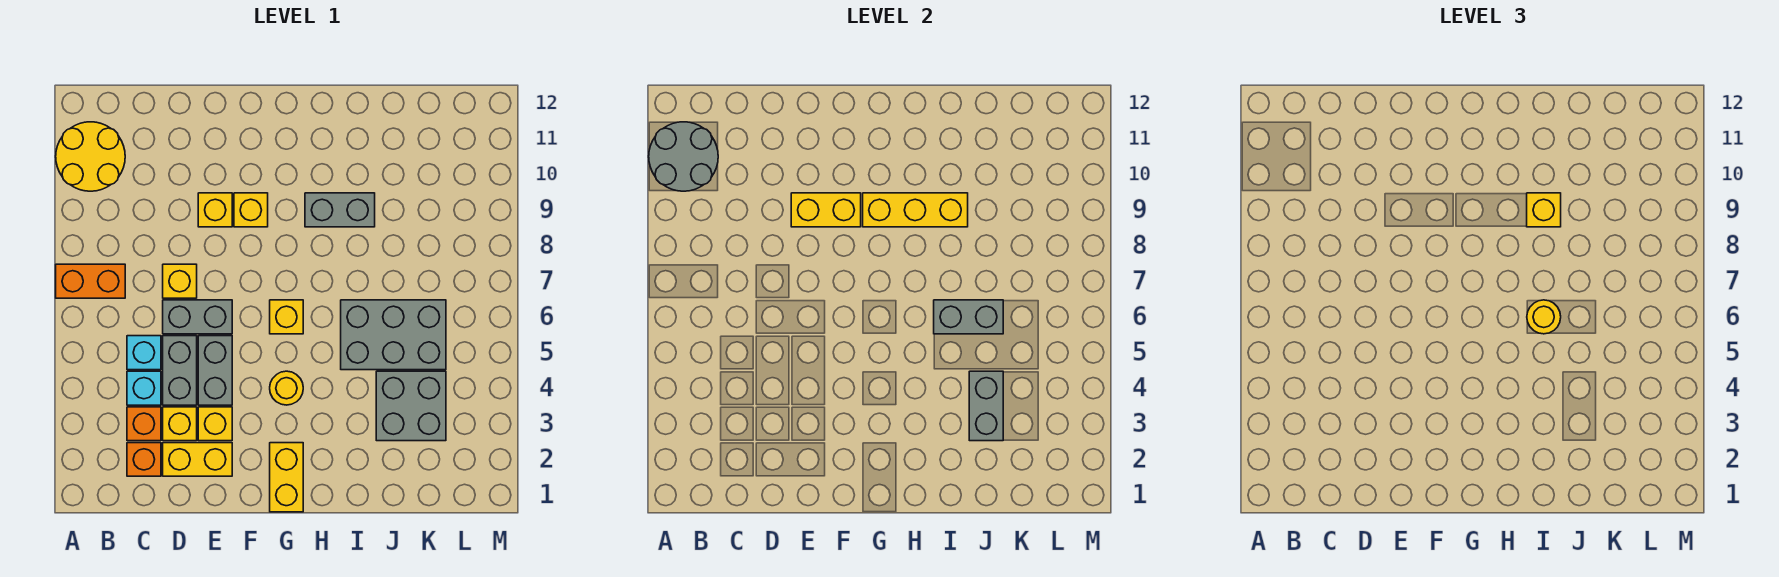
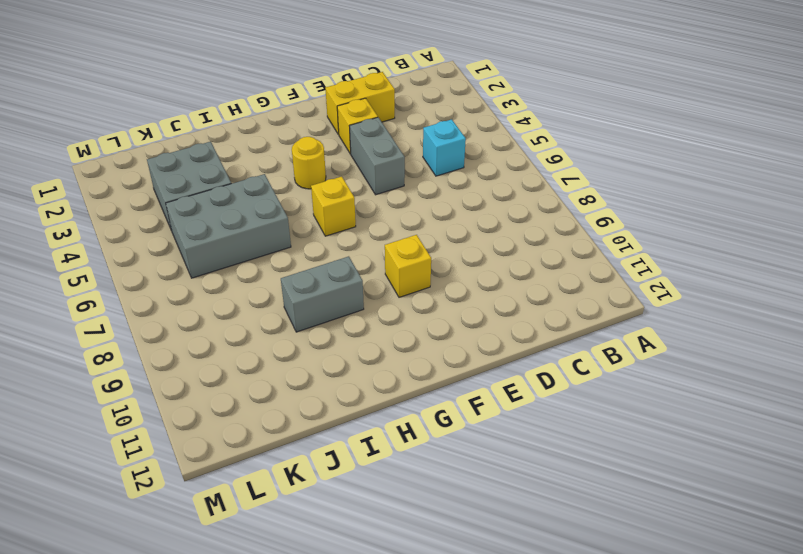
none -> orange 1x2 brick [56,264,125,298]
none -> yellow 2x2 round brick [56,122,125,191]
none -> orange 1x1 brick [127,443,161,476]

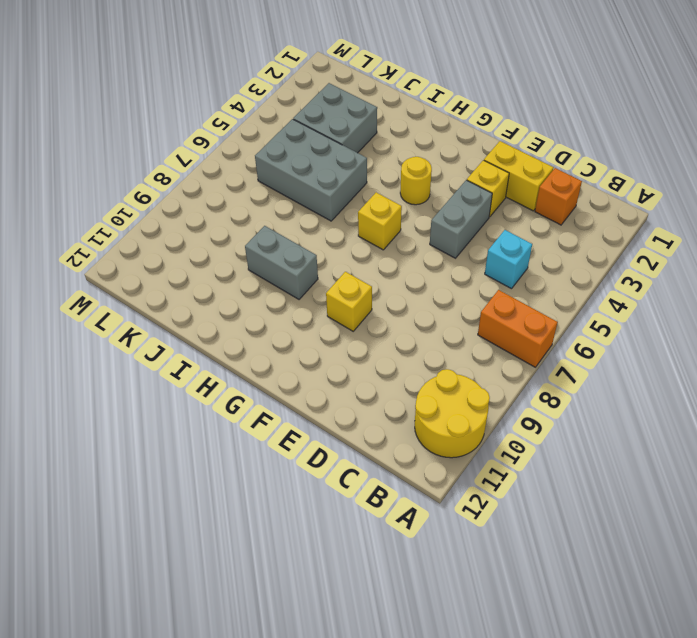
none -> orange 1x1 brick [127,407,161,441]
none -> cyan 1x1 brick [127,371,161,405]
none -> yellow 1x1 brick [163,407,197,441]

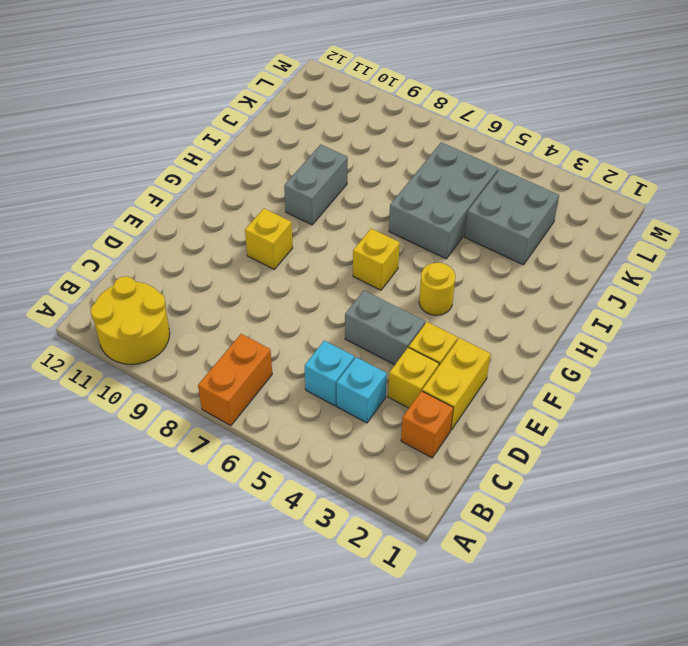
none -> orange 1x1 brick [127,407,161,441]
none -> grey 1x2 brick [163,336,197,405]
none -> grey 1x2 brick [163,300,232,334]

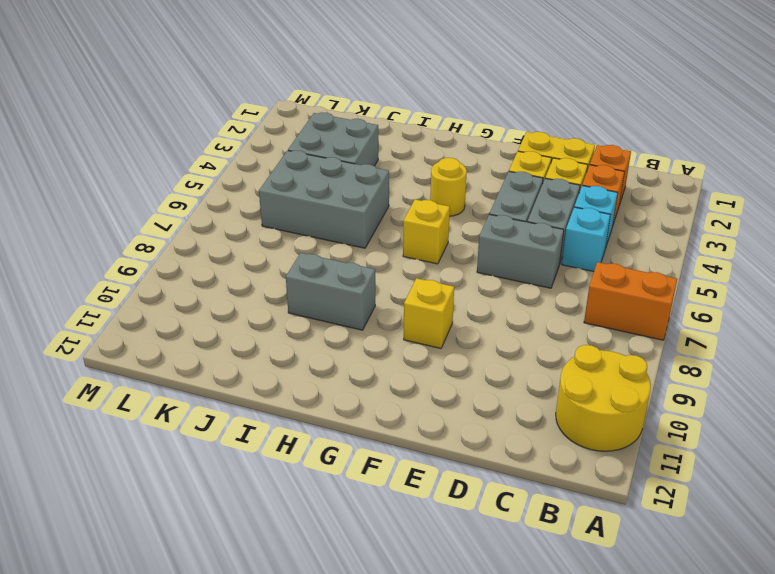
none -> yellow 1x1 brick [163,264,197,298]
none -> yellow 1x1 brick [198,193,232,227]
none -> yellow 1x2 brick [270,443,303,512]

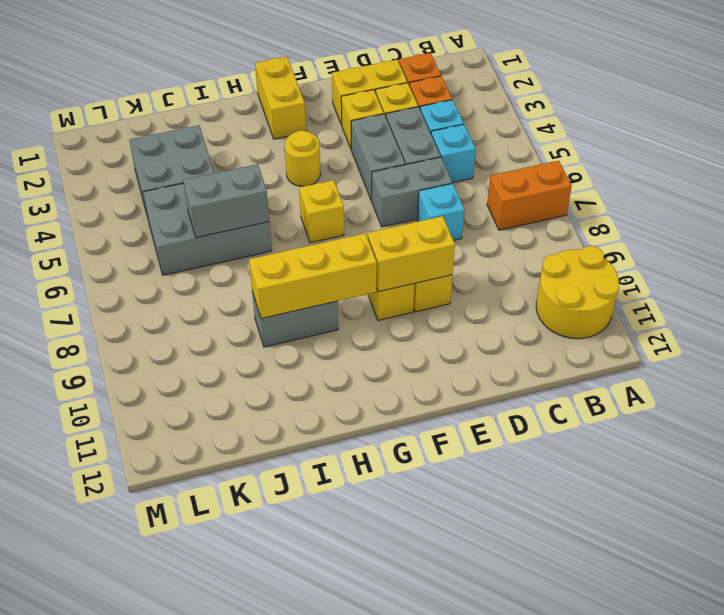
cyan 1x1 brick [417,183,465,241] -> yellow 1x1 brick [163,264,197,298]
none -> grey 2x2 round brick [649,122,718,191]
none -> grey 1x2 brick [969,371,1003,441]
none -> yellow 1x1 round brick [1527,300,1561,334]

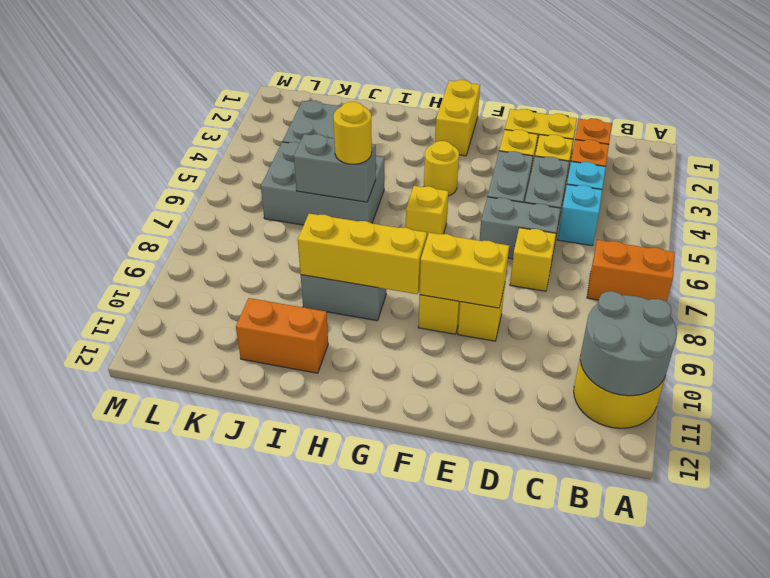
orange 1x2 brick [236,298,328,373] -> none
none -> grey 1x2 brick [969,371,1003,441]
none -> yellow 1x1 brick [1527,193,1561,227]

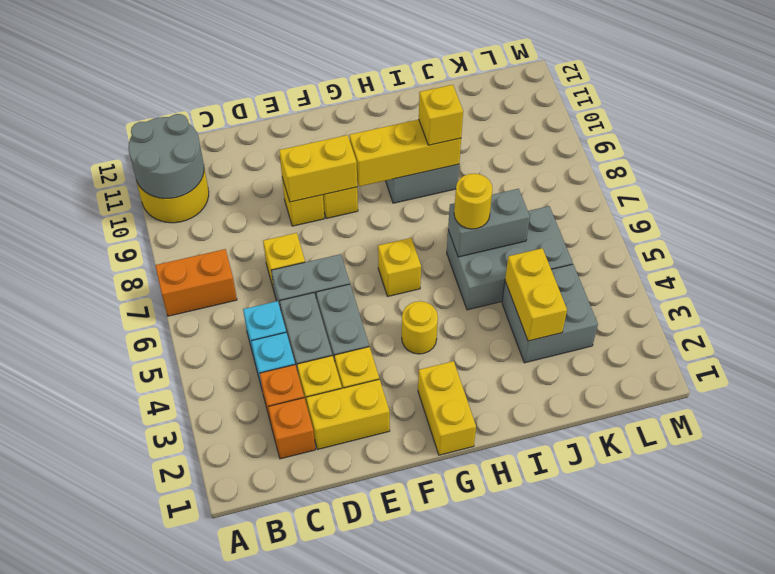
yellow 1x2 brick [505,248,567,341] -> grey 1x2 brick [969,371,1003,441]

